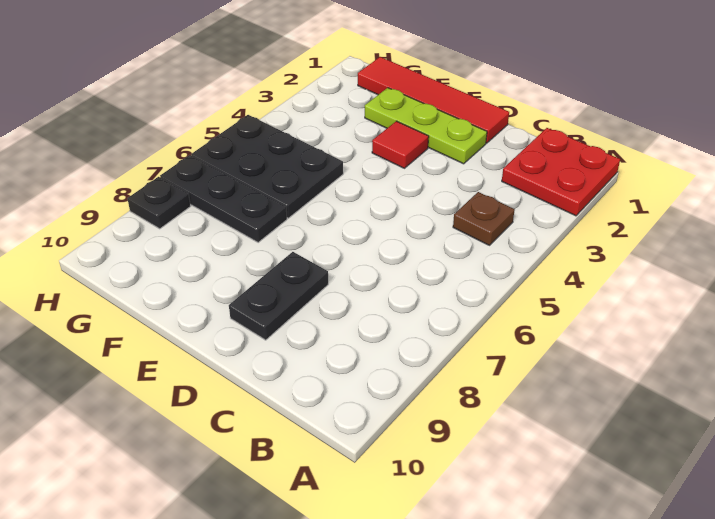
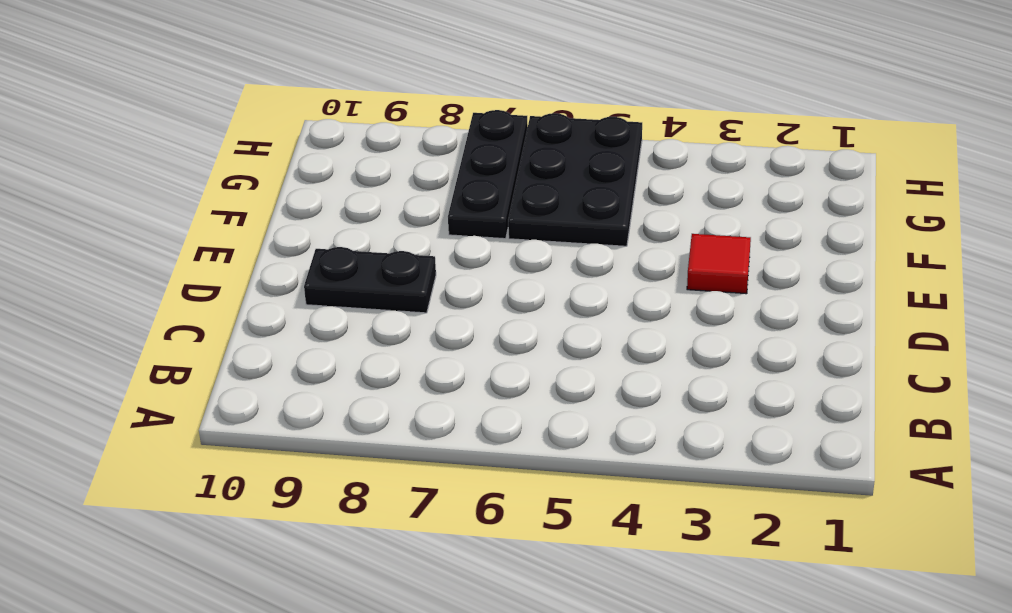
none -> red 2x2 plate [502,128,620,216]
none -> brown 1x1 plate [453,192,515,245]

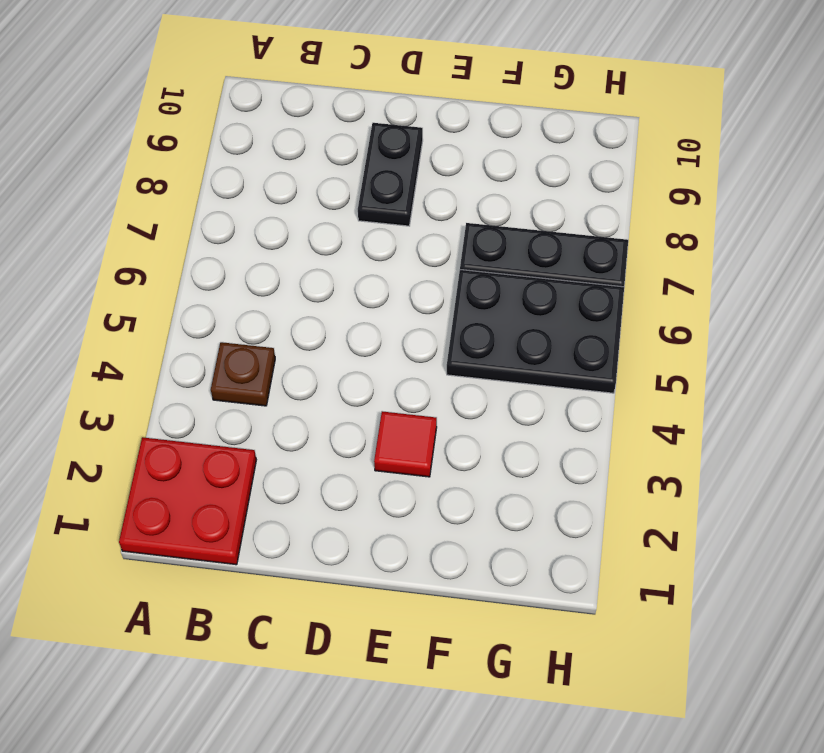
none -> red 1x4 tile [358,57,509,143]
none -> lime 1x3 plate [365,88,487,164]

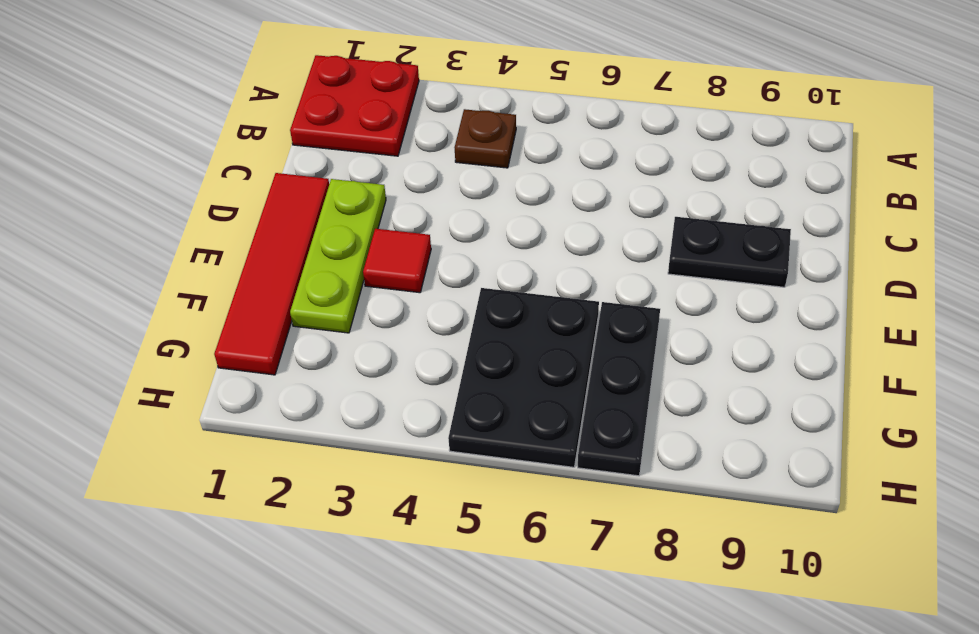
none -> black 1x1 plate [127,177,190,229]

